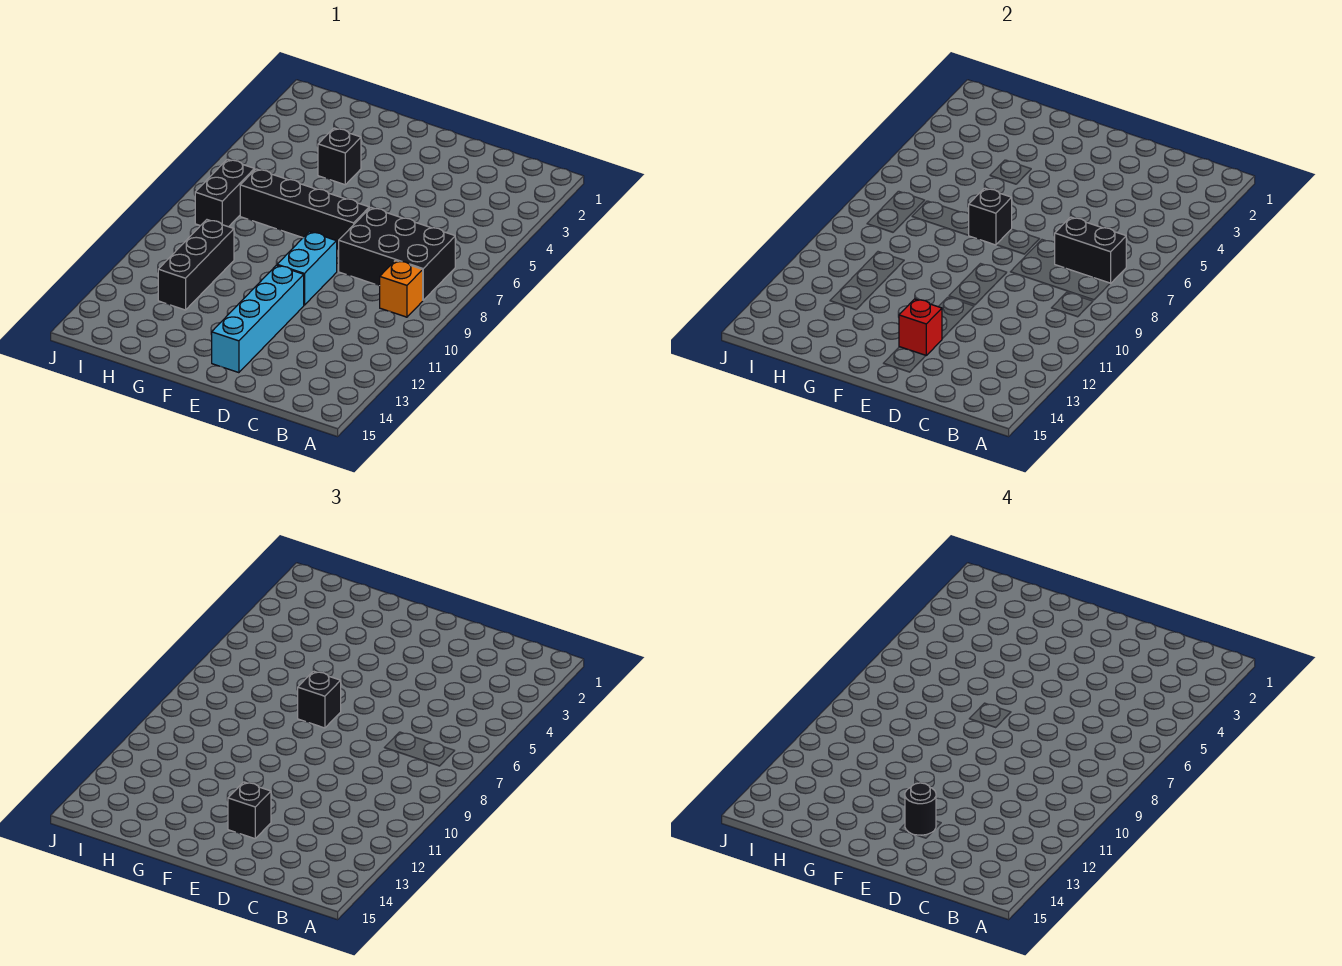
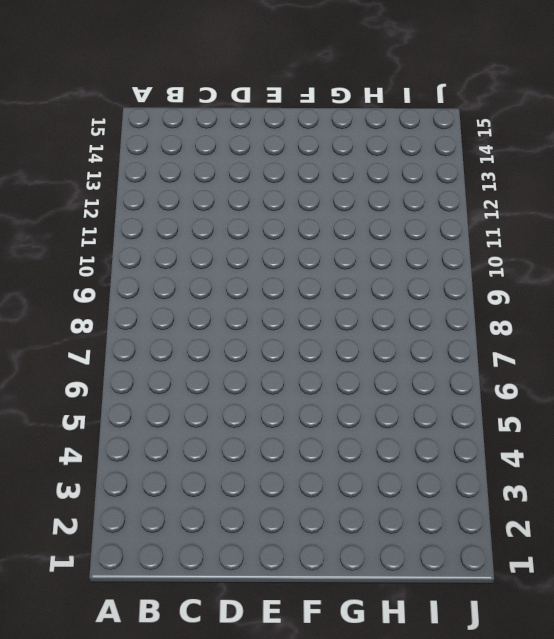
none -> black 2x3 brick [339,208,455,300]
none -> orange 1x1 brick [380,260,423,317]
none -> black 1x4 brick [240,169,369,250]

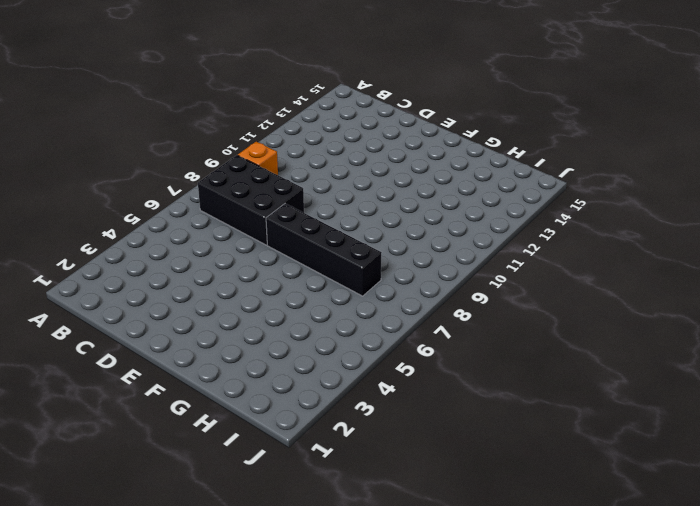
none -> cyan 1x2 brick [277,232,337,305]
none -> cyan 1x4 brick [212,265,304,373]
none -> black 1x1 brick [318,128,361,185]

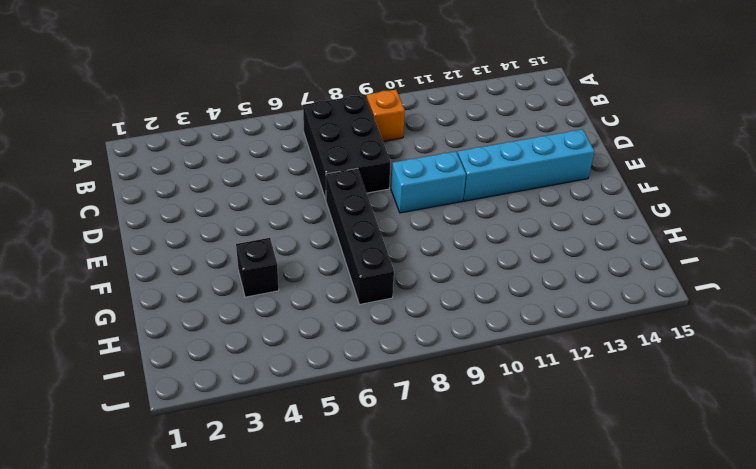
none -> black 1x3 brick [158,220,234,310]
none -> black 1x2 brick [195,159,254,227]
none -> black 1x2 brick [1055,217,1126,283]

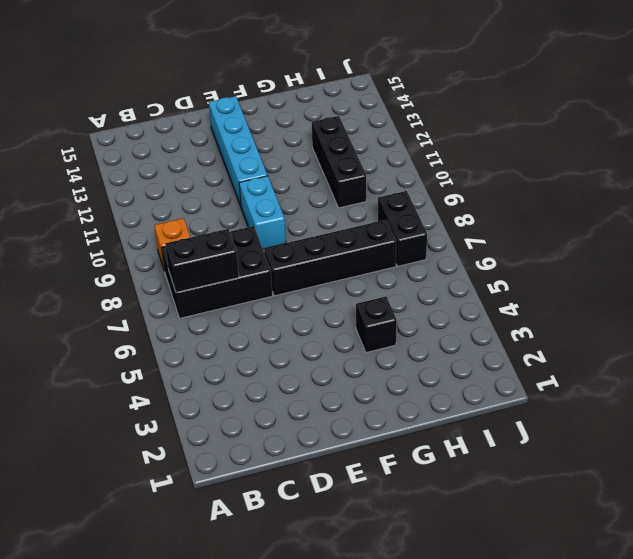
none -> red 1x1 brick [899,299,942,355]
none -> black 1x1 brick [968,188,1012,245]
none -> black 1x1 brick [228,782,271,839]

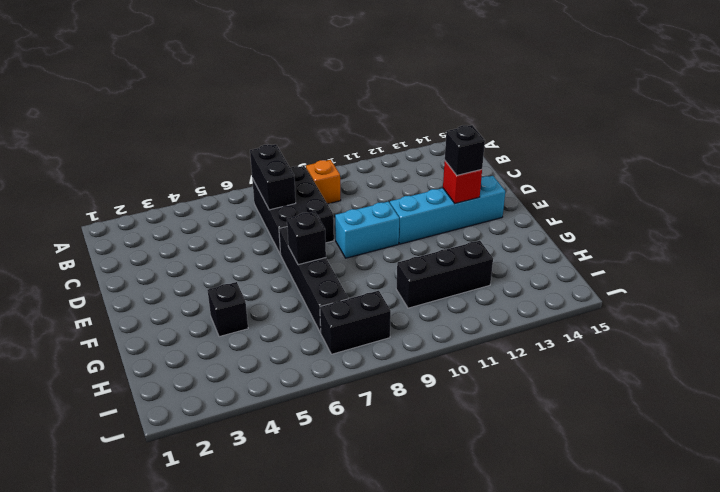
none -> black 1x1 brick [298,671,341,728]
none -> black 1x1 round brick [905,783,936,835]

